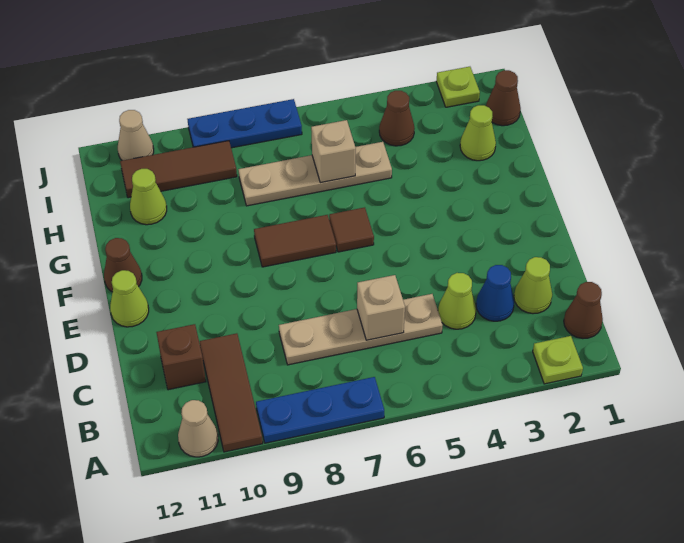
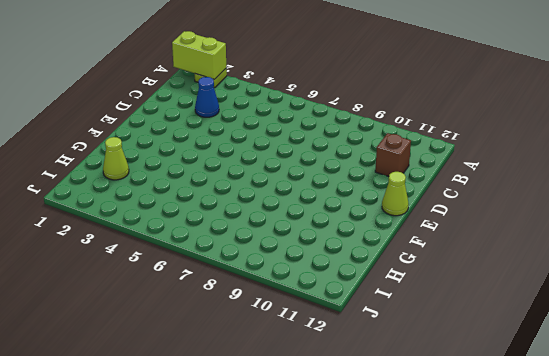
lime 1x2 brick [172,31,226,79] -> none
none -> blue 1x3 plate [256,377,384,443]
none -> brown 1x3 tile [200,333,263,452]
none -> tan 1x1 cone [178,400,218,457]

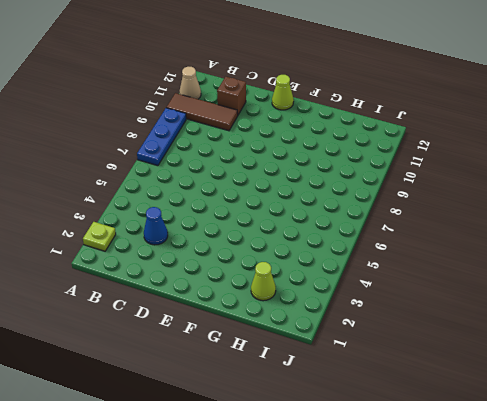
none -> brown 1x1 cone [564,282,603,338]
none -> lime 1x1 cone [514,257,552,314]
none -> lime 1x1 cone [438,273,476,329]

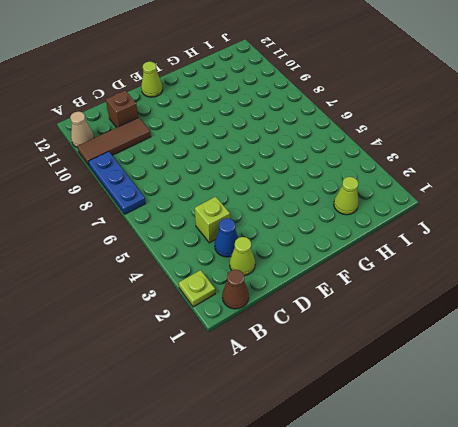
lime 1x1 brick [195,197,230,243] -> lime 1x1 cone [438,273,476,329]
none -> tan 1x4 plate [279,294,443,365]
none -> brown 1x1 tile [329,207,374,252]
none -> brown 1x2 tile [254,215,336,267]

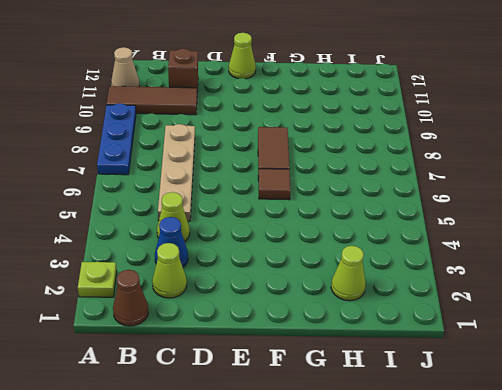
none -> brown 1x1 cone [104,238,142,292]
none -> tan 1x4 plate [238,142,392,206]
none -> lime 1x1 cone [130,169,167,225]

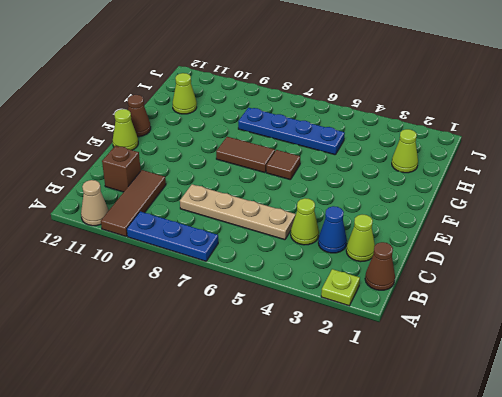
blue 1x4 plate [238,108,345,155] -> tan 1x4 plate [238,142,392,206]
none -> brown 1x1 cone [486,70,521,126]
none -> brown 1x1 cone [379,91,415,146]
none -> brown 1x3 tile [120,141,237,198]

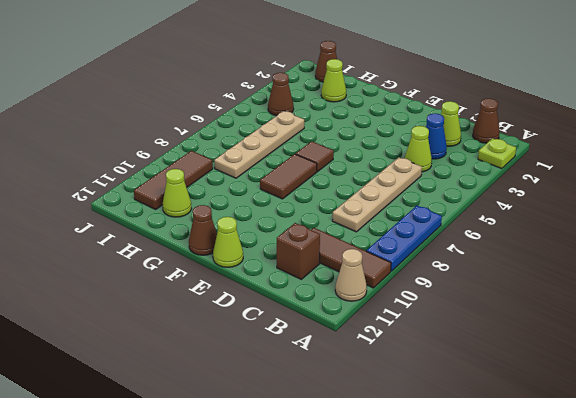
none -> lime 1x1 plate [436,67,480,107]
none -> blue 1x3 plate [187,99,302,148]
none -> tan 1x1 cone [118,110,154,161]

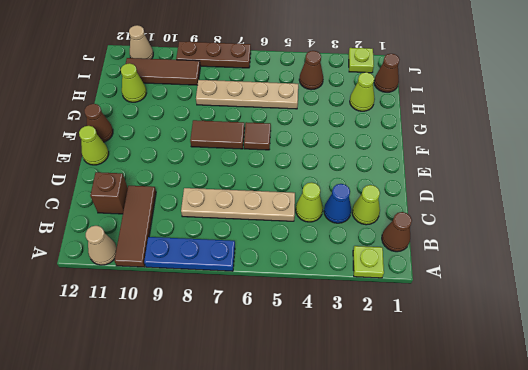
brown 1x3 plate [176,41,251,68] -> blue 1x3 plate [187,99,302,148]
none -> tan 1x1 brick [357,275,405,340]
none -> tan 1x1 brick [311,120,356,183]

